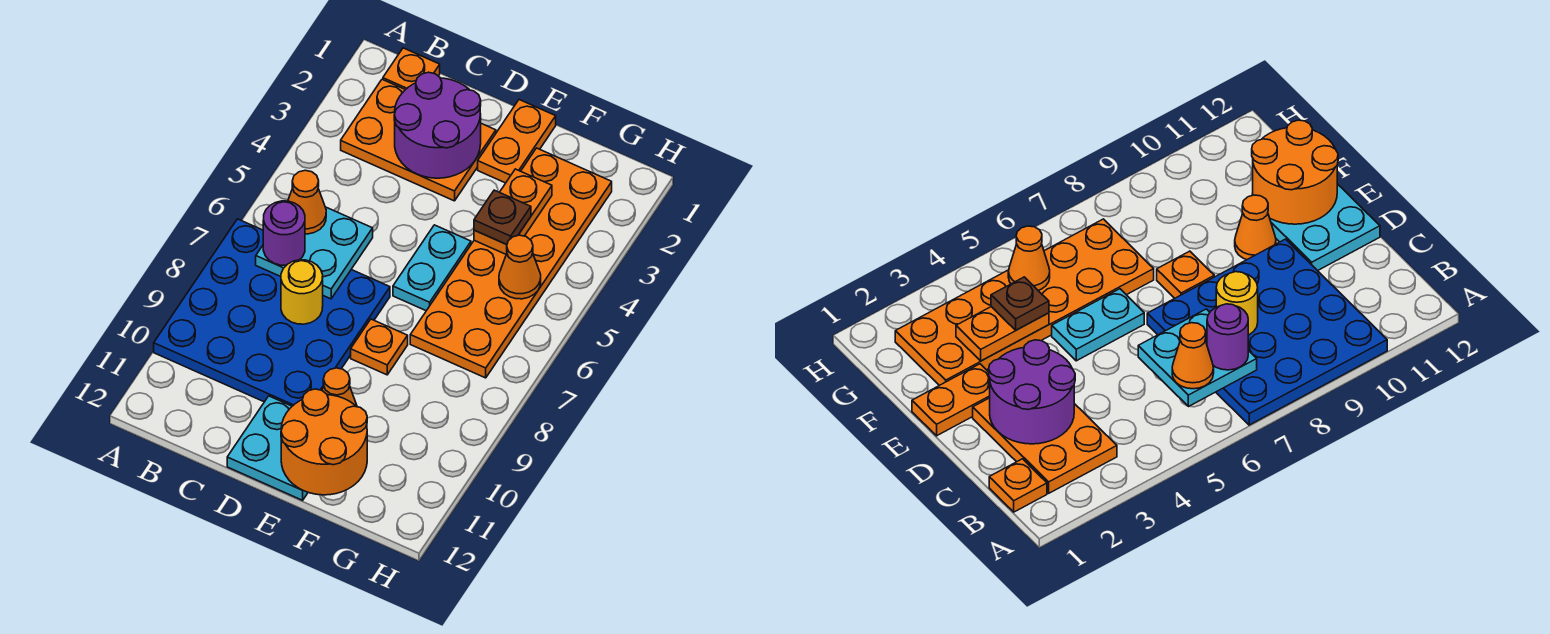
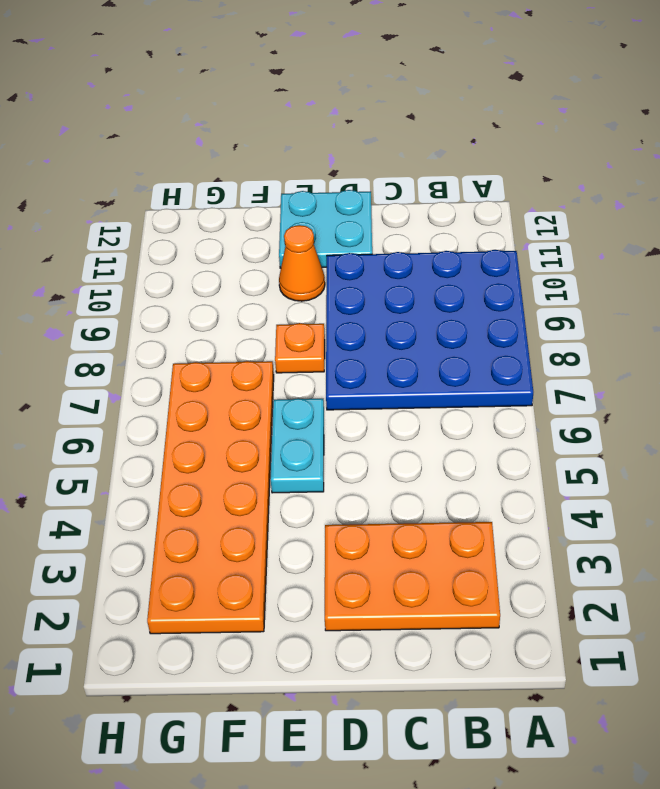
none -> orange 1x1 plate [383,48,440,90]
none -> orange 1x2 plate [478,100,556,183]
none -> cyan 2x2 plate [256,207,373,299]

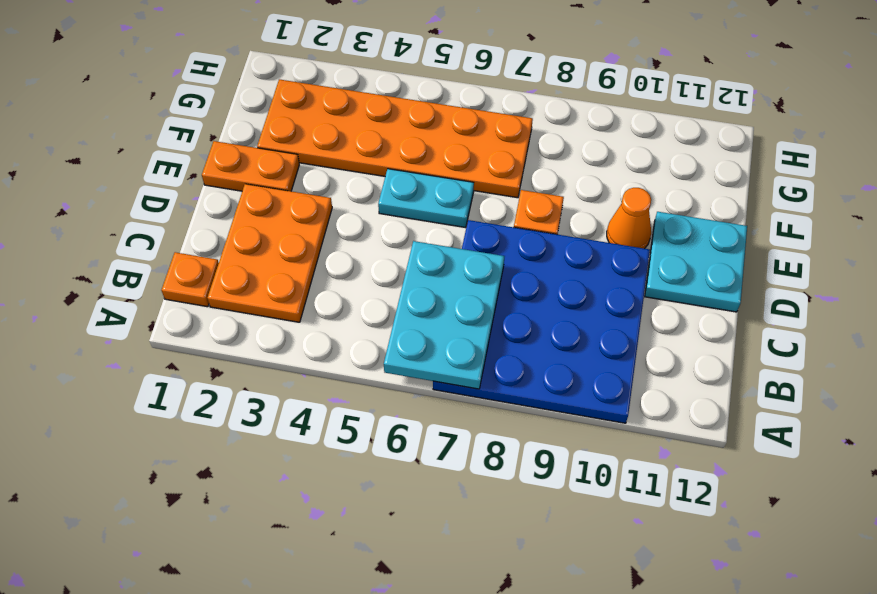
cyan 2x3 plate [384,241,505,389] -> cyan 2x2 plate [256,207,373,299]
none -> purple 2x2 round brick [394,72,481,178]
none -> yellow 1x1 round brick [281,260,323,324]
none -> orange 2x2 round brick [281,389,367,495]

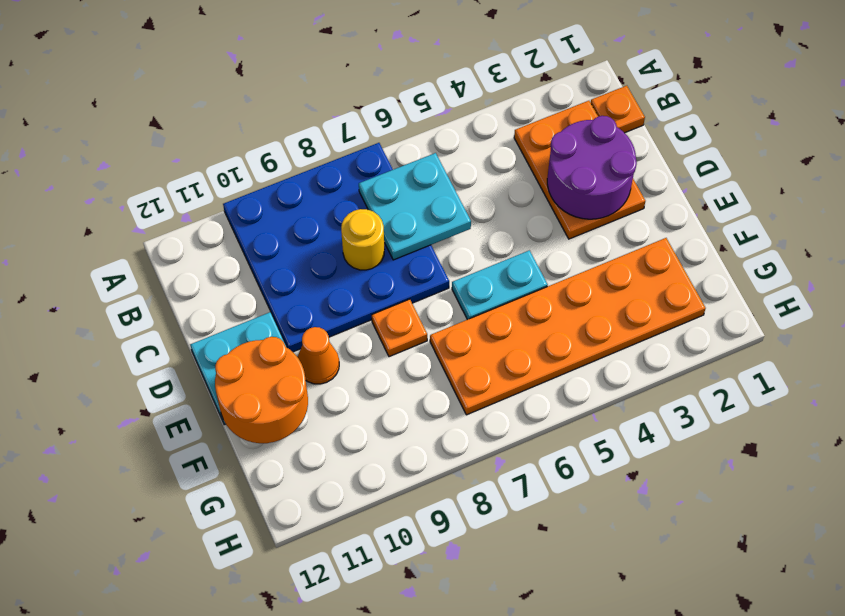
none -> orange 1x2 plate [478,100,556,183]
none -> orange 1x2 plate [474,169,552,254]
none -> orange 1x1 cone [499,235,541,299]

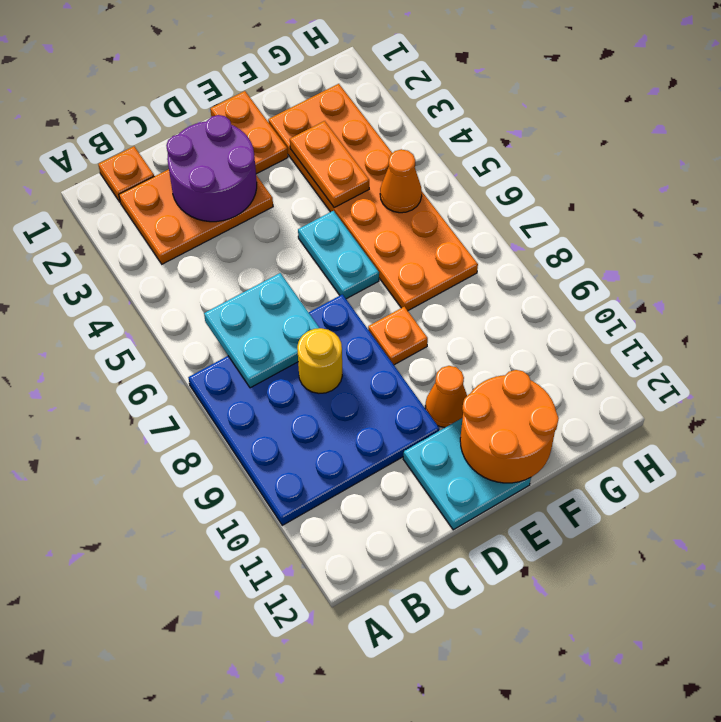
none -> orange 1x1 cone [288,170,326,234]
none -> purple 1x1 round brick [263,201,305,265]
none -> brown 1x1 plate [474,190,531,245]

